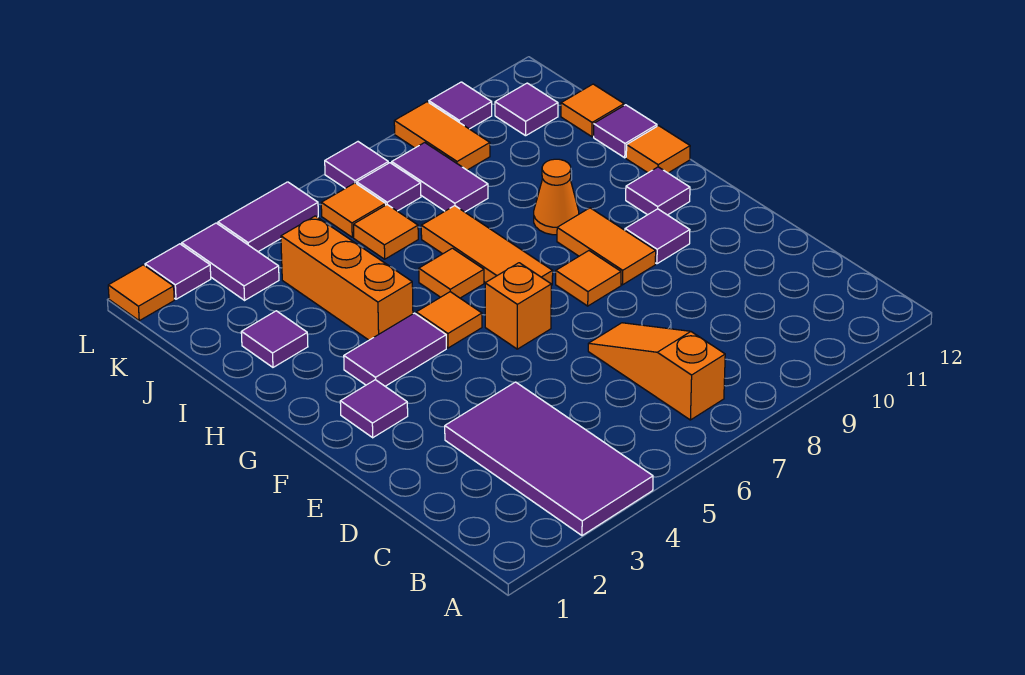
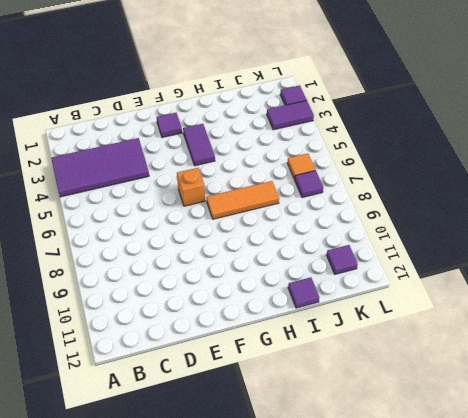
none -> orange 1x3 slope [588,323,725,420]
none -> orange 1x1 tile [556,251,621,306]
none -> orange 1x2 tile [557,208,656,285]
none -> purple 1x1 tile [625,209,690,264]

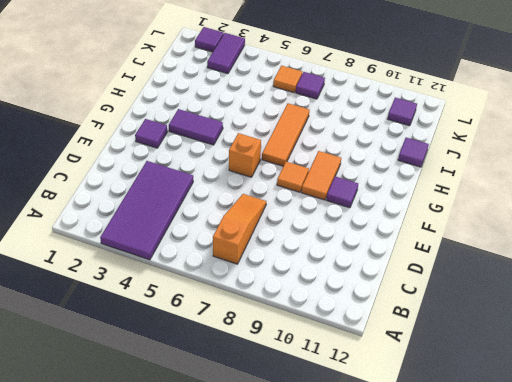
none -> orange 1x1 tile [416,292,482,348]
none -> purple 1x1 tile [626,167,690,215]
none -> orange 1x3 brick [281,216,413,340]
none -> orange 1x1 tile [419,248,484,298]

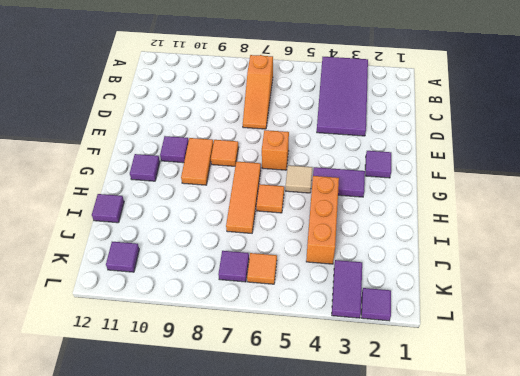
tan 1x1 tile [286,165,312,193] -> orange 1x1 tile [416,292,482,348]
none -> orange 1x1 cone [534,159,579,235]
none -> orange 1x1 tile [626,126,690,173]
none -> purple 1x1 tile [241,311,308,367]
none -> orange 1x1 tile [354,205,418,259]

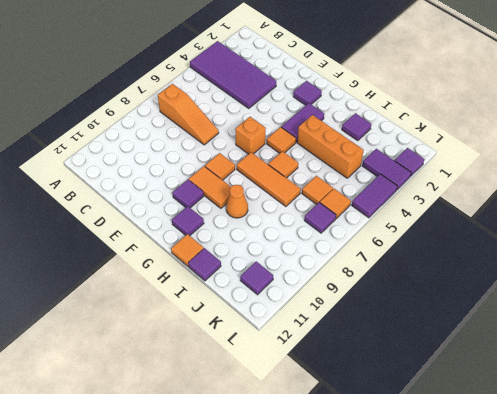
none -> purple 1x2 tile [392,143,488,212]
none -> orange 1x1 tile [561,84,624,137]
none -> orange 1x2 tile [394,102,490,170]
none -> orange 1x1 tile [108,265,174,321]

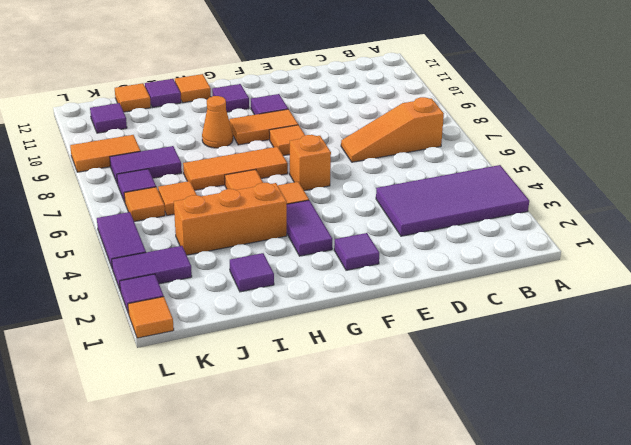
none -> purple 1x1 tile [325,142,388,188]
none -> purple 1x1 tile [429,82,492,129]

